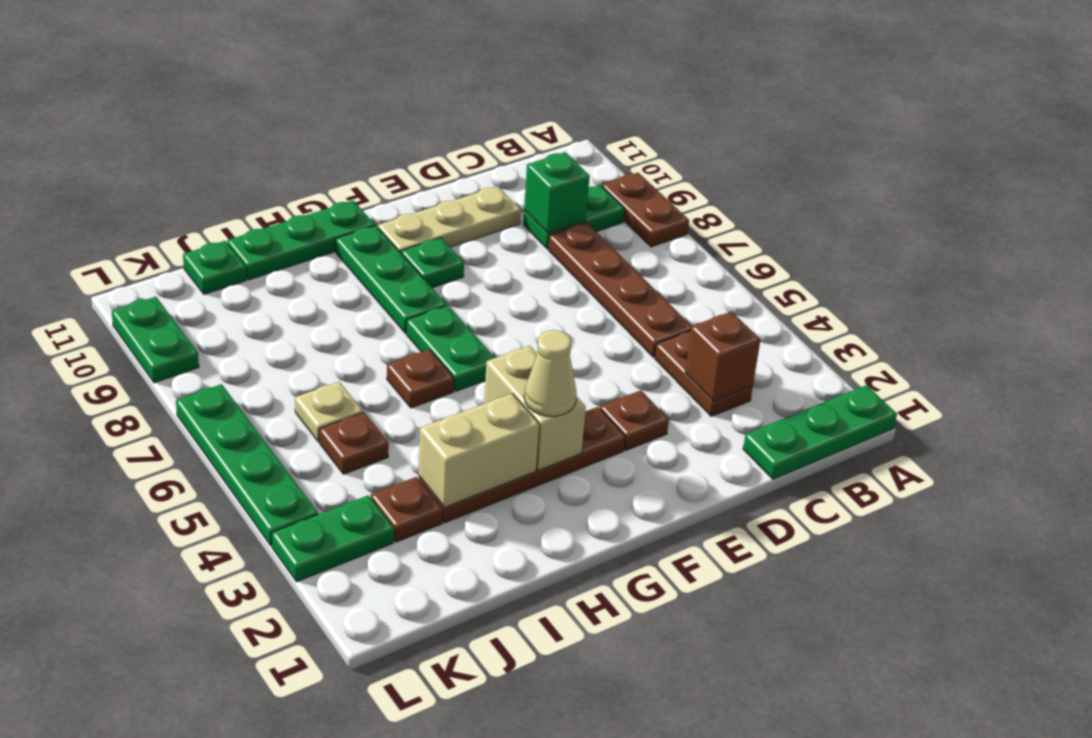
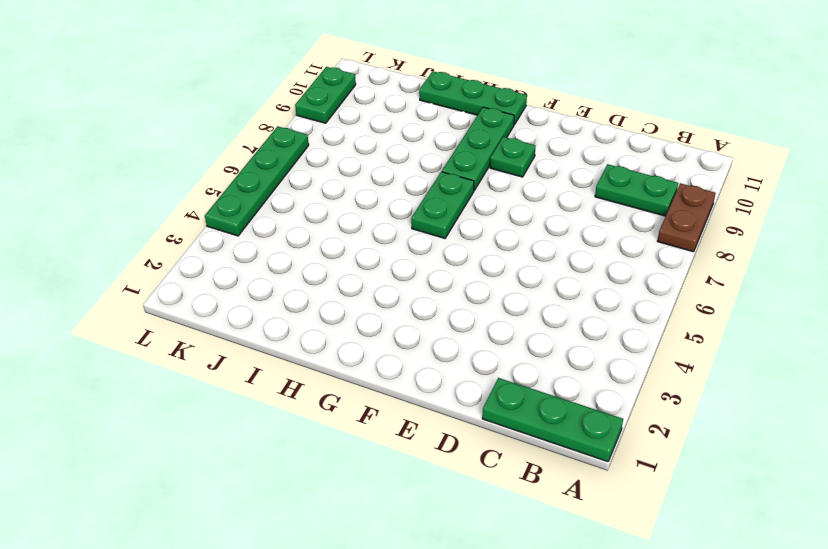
none -> brown 1x2 plate [655,331,753,416]
none -> brown 1x4 plate [548,223,692,357]
none -> tan 1x3 plate [378,186,521,253]

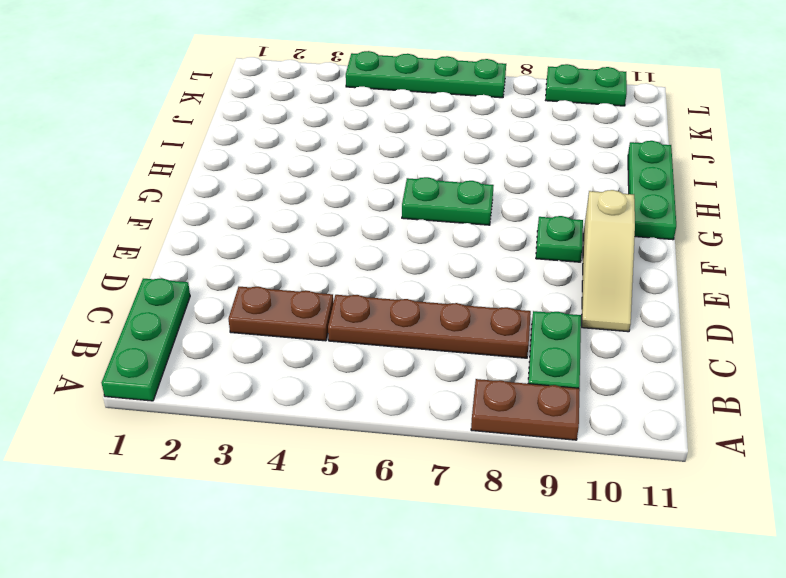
tan 1x3 slope [582,190,635,332] -> tan 1x3 plate [378,186,521,253]
none -> brown 1x1 plate [600,390,669,450]
none -> brown 1x4 plate [419,407,626,523]
none -> green 1x3 plate [336,226,447,333]

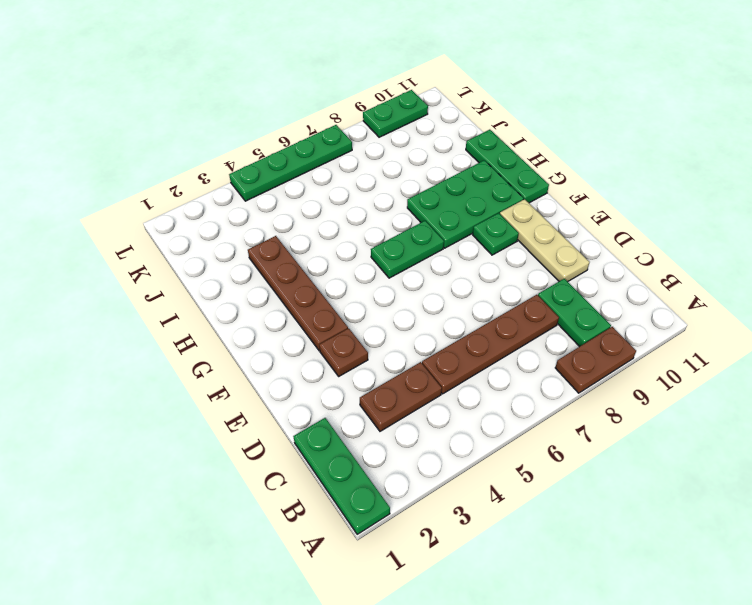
green 2x3 plate [407,160,524,248] -> green 1x3 plate [336,226,447,333]
none -> brown 1x1 plate [387,349,454,408]
none -> brown 1x1 plate [371,477,442,542]
none -> brown 1x1 plate [319,412,389,474]

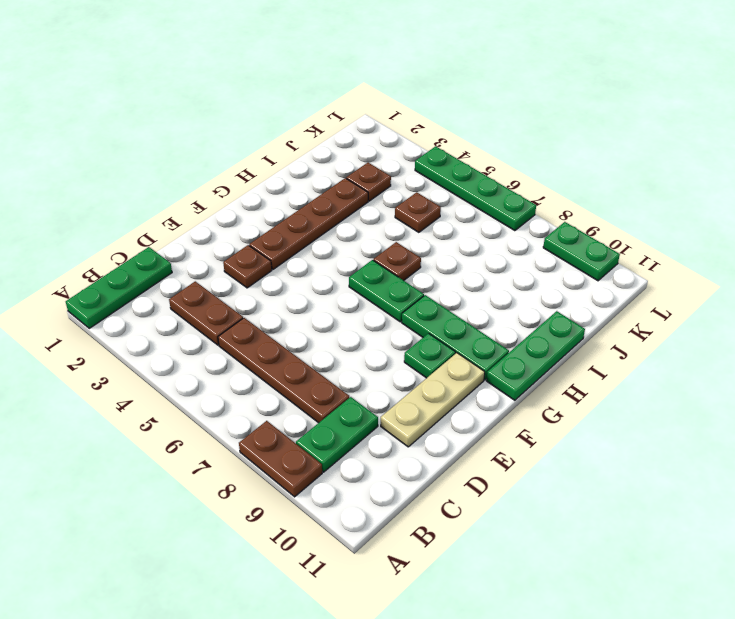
none -> tan 1x1 plate [295,382,363,442]
none -> green 1x1 plate [183,241,246,294]
none -> green 1x2 plate [271,496,394,582]

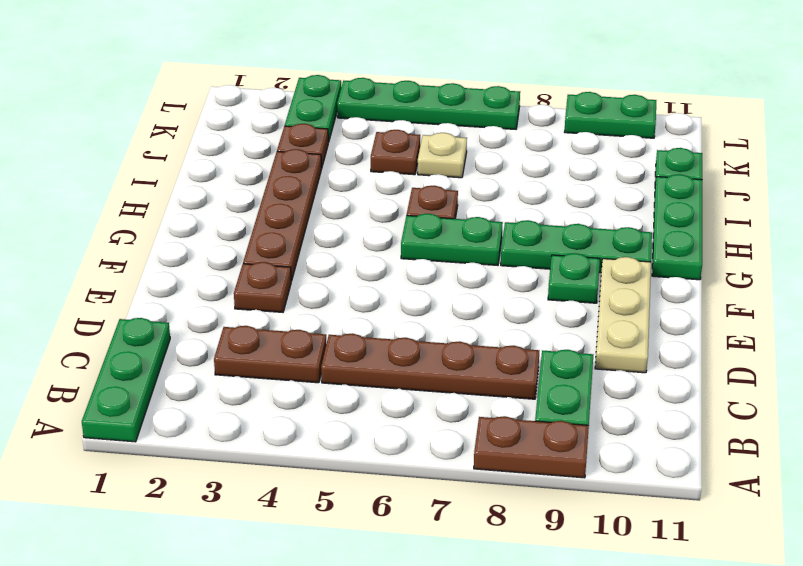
none -> brown 1x1 brick [685,311,761,401]
none -> green 1x1 brick [524,152,590,234]
none -> tan 1x2 brick [484,346,586,470]

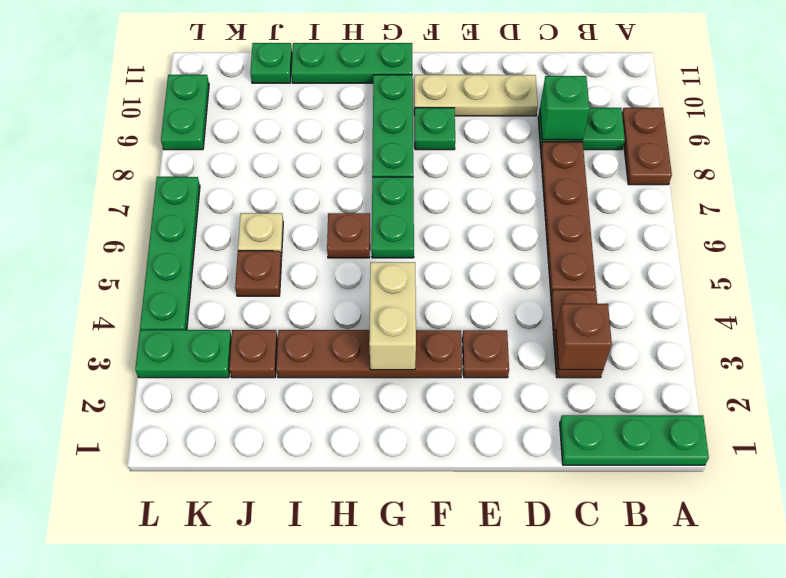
none -> tan 1x2 brick [419,394,540,507]
none -> tan 1x1 cone [524,330,577,416]

